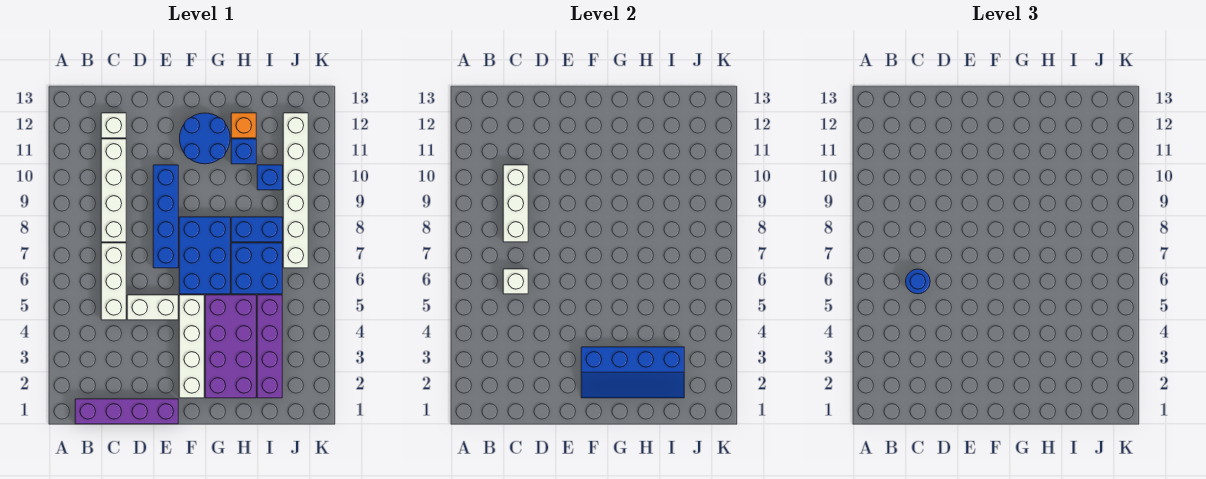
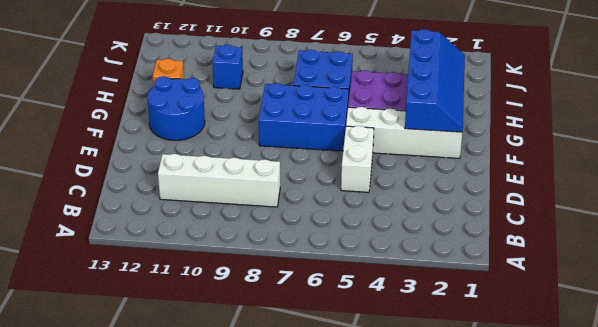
none -> purple 1x4 brick [75,399,178,424]
none -> white 1x3 brick [101,243,126,320]
none -> white 1x1 brick [101,113,126,138]

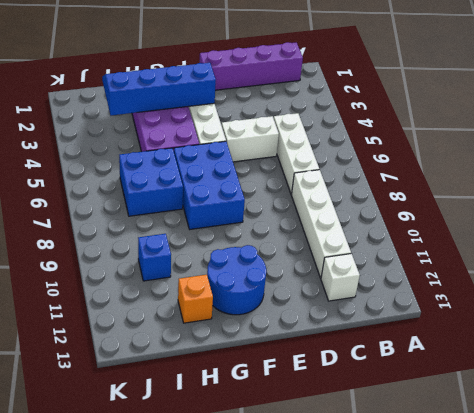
none -> blue 1x4 brick [153,165,178,268]
none -> blue 1x2 brick [231,217,282,242]
none -> blue 1x1 brick [231,139,256,164]

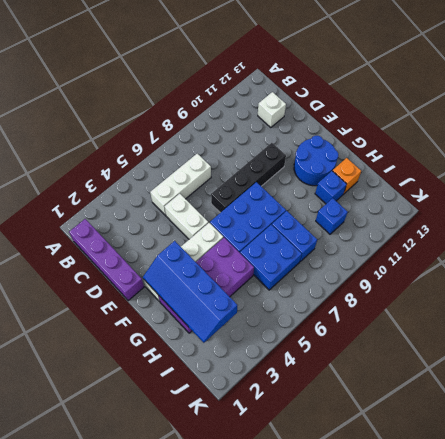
black 1x4 brick [211,143,286,213] -> blue 1x4 brick [153,165,178,268]
none -> white 1x4 brick [101,139,126,242]
none -> purple 1x4 brick [257,295,282,398]
none -> white 1x6 brick [283,113,308,268]

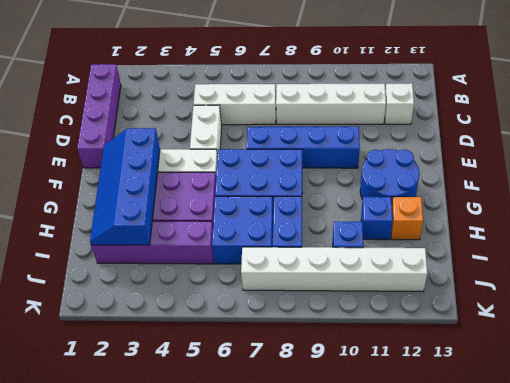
none -> white 1x1 brick [503,269,528,294]
none -> white 1x3 brick [503,165,528,242]
none -> blue 1x1 round brick [906,269,930,294]

